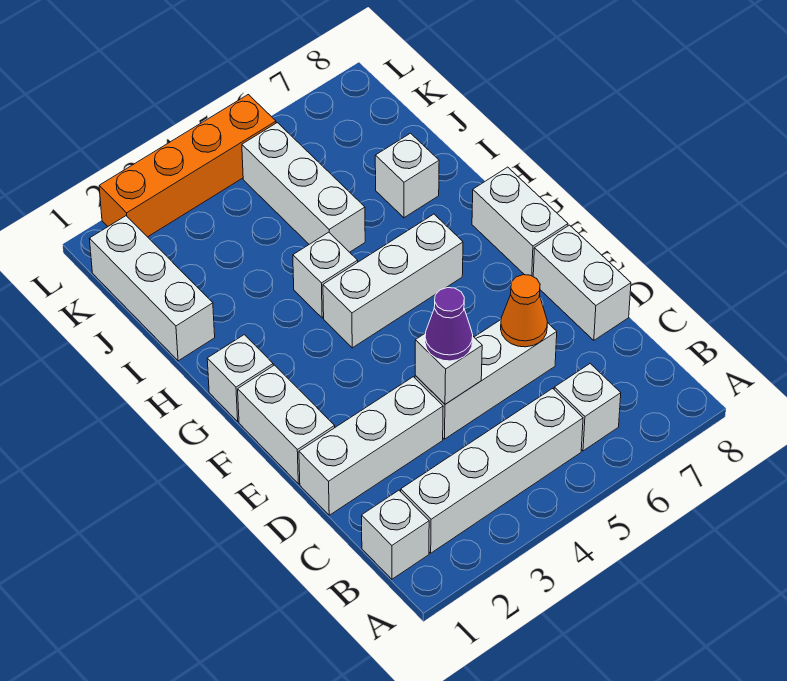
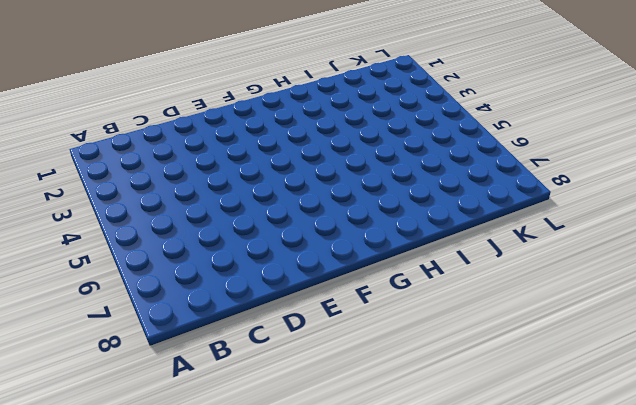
none -> white 1x1 brick [362,490,429,579]
none -> white 1x4 brick [401,389,583,553]
none -> white 1x1 brick [554,364,621,451]

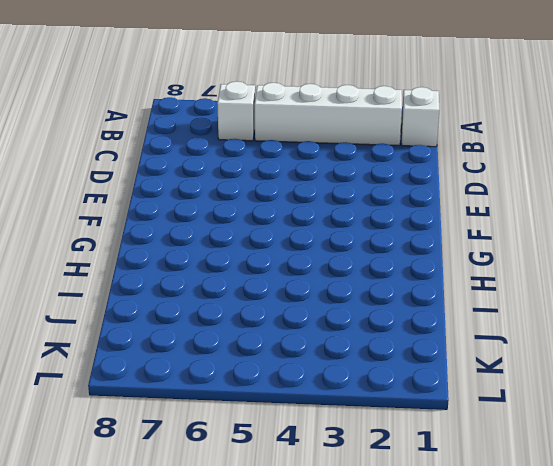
none -> white 1x3 brick [299,377,443,515]
none -> white 1x3 brick [415,320,557,439]
none -> white 1x2 brick [533,225,631,340]

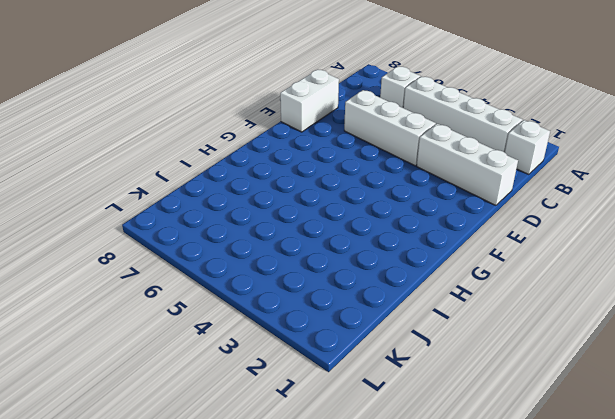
none -> white 1x2 brick [238,365,335,484]
none -> white 1x2 brick [472,167,568,276]
none -> white 1x1 brick [207,335,273,421]

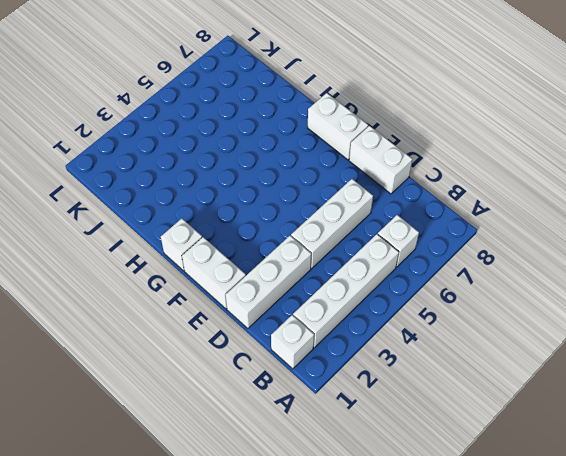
none -> white 1x3 brick [323,214,463,348]
none -> white 1x1 brick [293,232,358,318]
none -> white 1x3 brick [89,216,215,361]

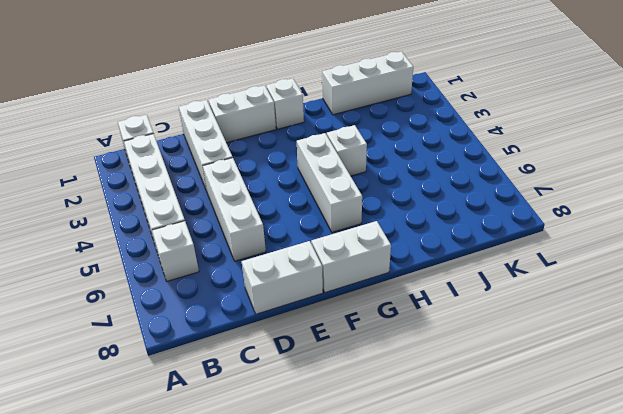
none -> white 1x3 brick [242,123,365,252]
none -> white 1x1 brick [375,133,439,218]
none -> orange 1x4 brick [99,95,276,237]

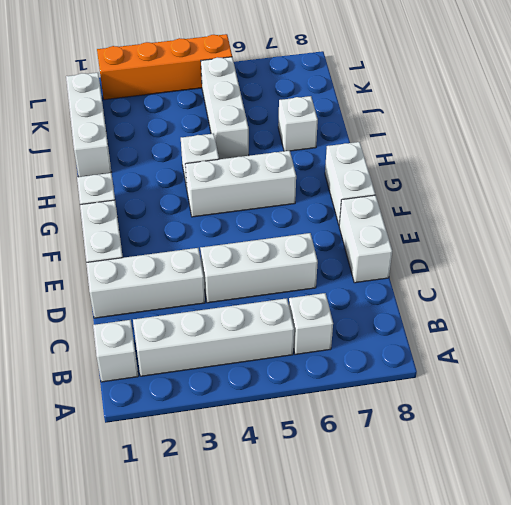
none -> white 1x1 brick [415,333,482,404]
none -> orange 1x1 cone [501,275,547,347]
none -> purple 1x1 cone [425,288,473,361]

